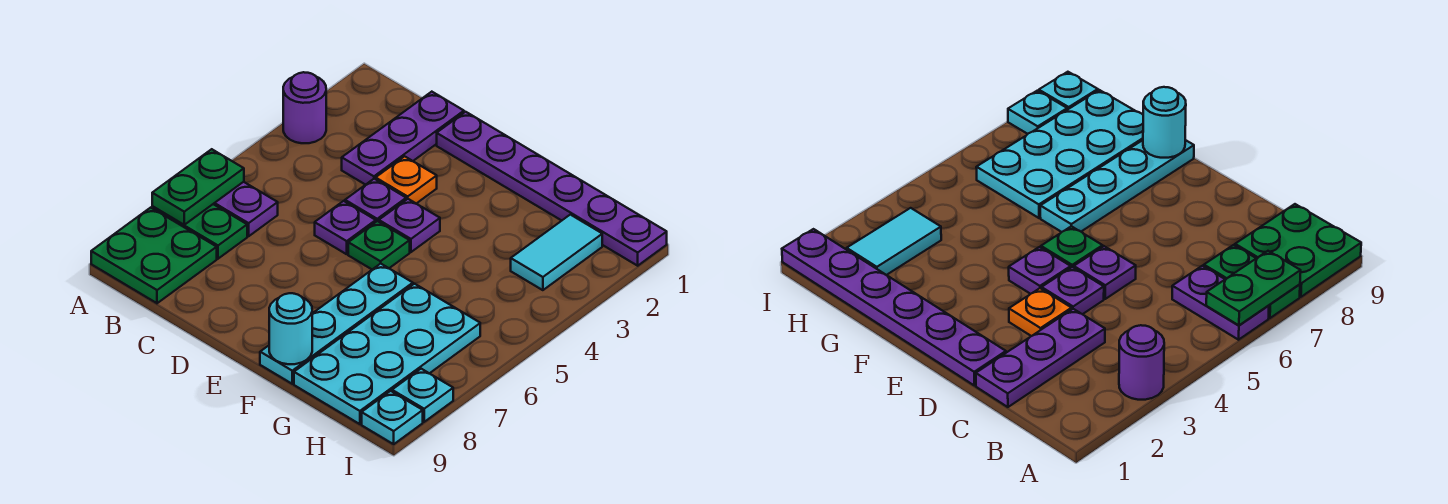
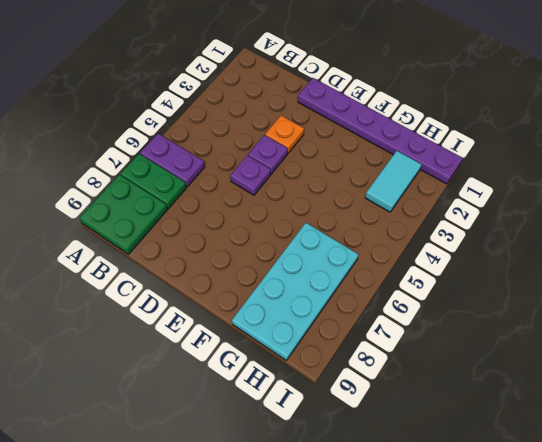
none -> purple 1x1 round brick [283,72,326,143]
none -> purple 1x3 plate [342,92,464,185]
none -> purple 1x1 plate [379,199,440,252]

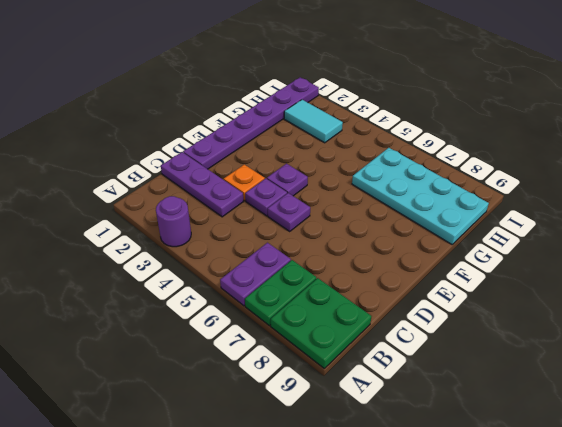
none -> green 1x1 plate [348,221,410,269]
none -> cyan 1x4 plate [260,264,413,384]
none -> cyan 1x1 plate [392,369,453,422]

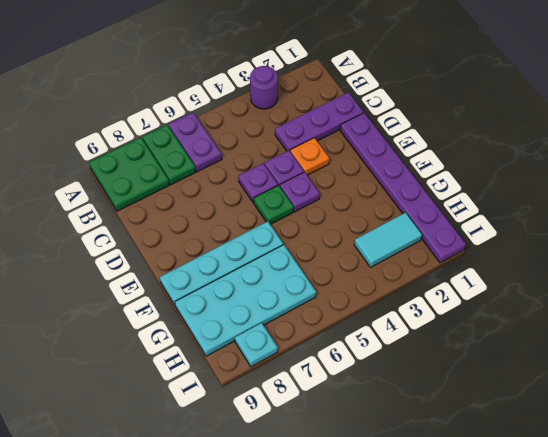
none -> cyan 1x1 plate [362,391,423,444]
none -> green 1x2 plate [152,149,244,225]
none -> cyan 1x1 round brick [269,293,312,364]

